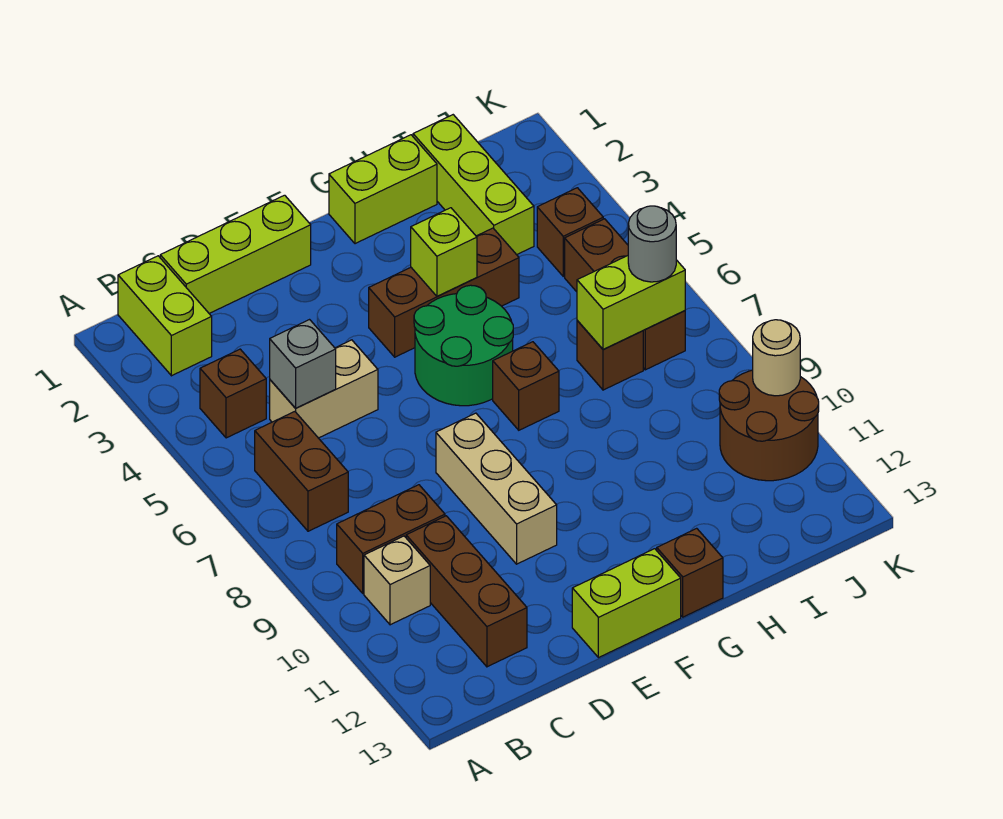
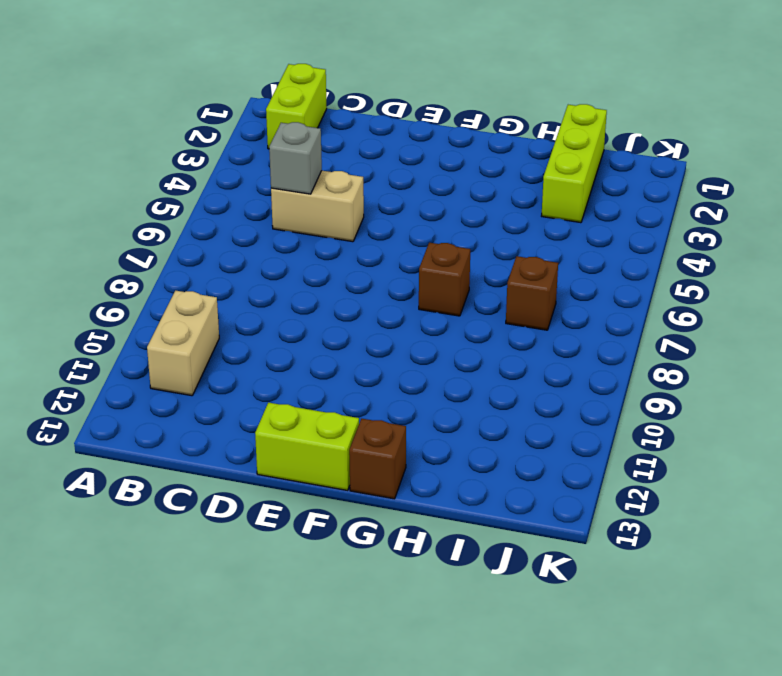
tan 1x2 brick [147,291,219,396] -> tan 1x1 brick [364,536,430,625]
none -> brown 1x1 brick [200,349,266,438]
none -> brown 1x2 brick [255,412,348,531]
none -> brown 1x2 brick [337,485,445,593]

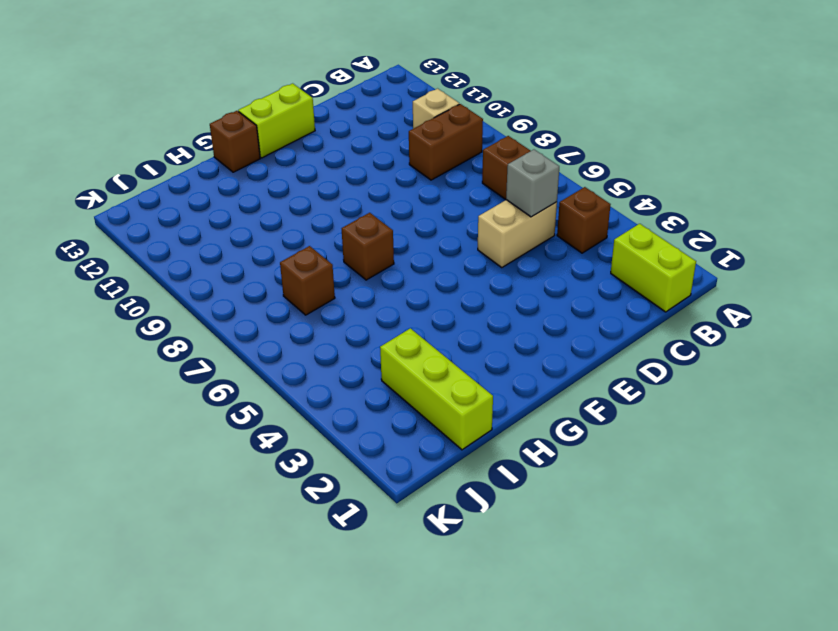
none -> lime 1x3 brick [160,195,311,313]
none -> brown 1x3 brick [406,516,527,667]
none -> tan 1x3 brick [436,413,557,564]

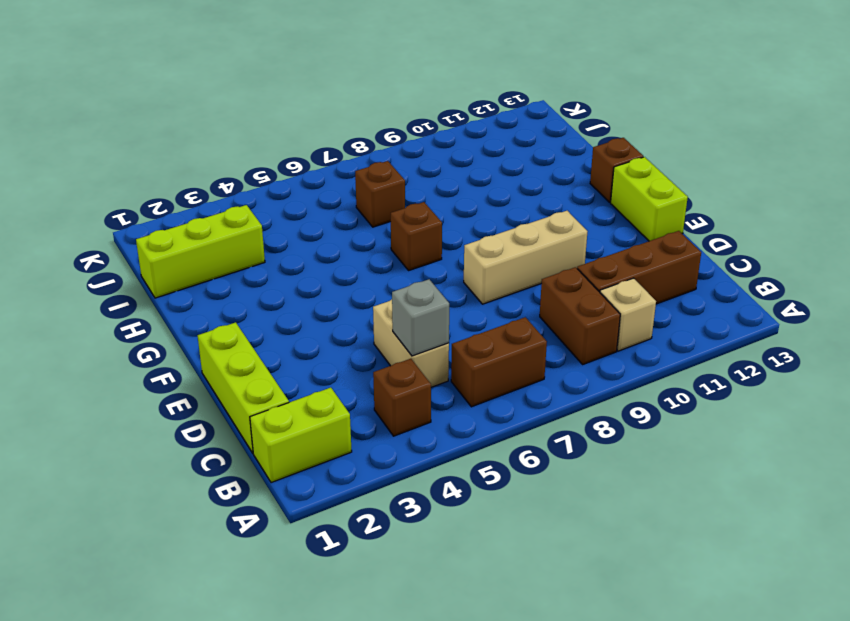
none -> brown 1x3 brick [369,228,519,357]
none -> green 2x2 round brick [414,285,513,406]
none -> lime 1x2 brick [329,135,437,244]

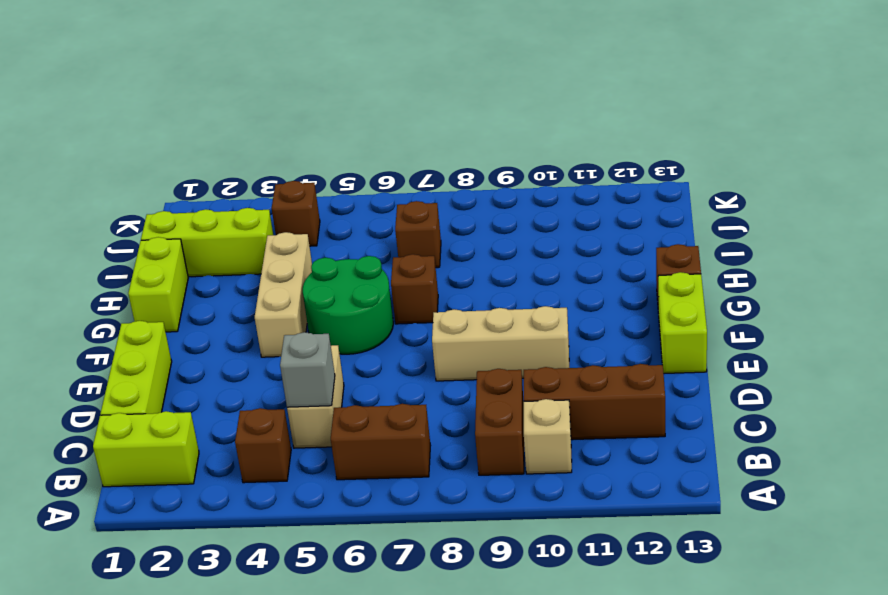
tan 1x3 brick [255,232,312,357] -> brown 1x3 brick [369,228,519,357]
none -> brown 1x3 brick [565,219,685,370]
none -> brown 2x2 round brick [719,370,819,481]
none -> lime 1x1 brick [411,208,477,296]

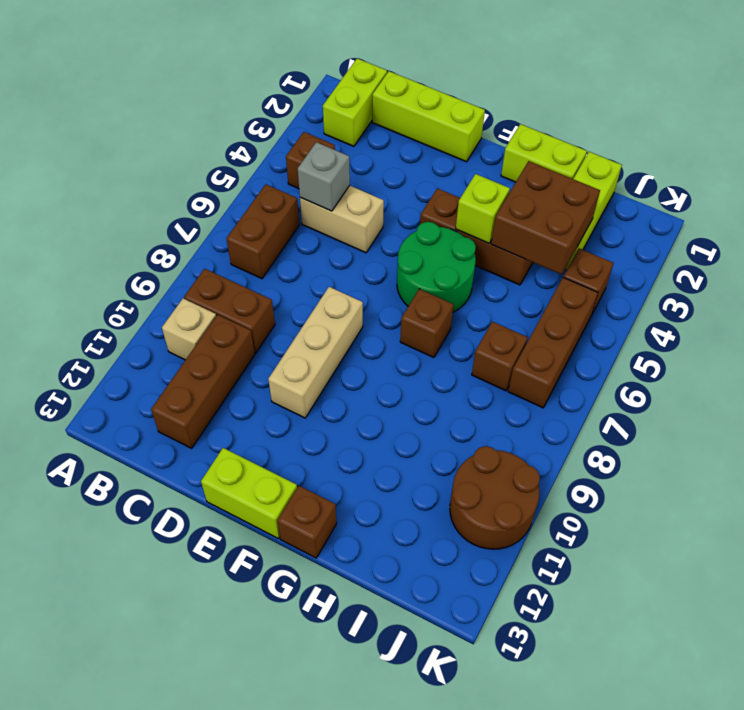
brown 2x2 brick [491,161,600,275] -> none
none -> lime 1x2 brick [577,256,685,350]
none -> tan 1x1 round brick [753,320,800,396]
none -> grey 1x1 round brick [628,206,676,282]

